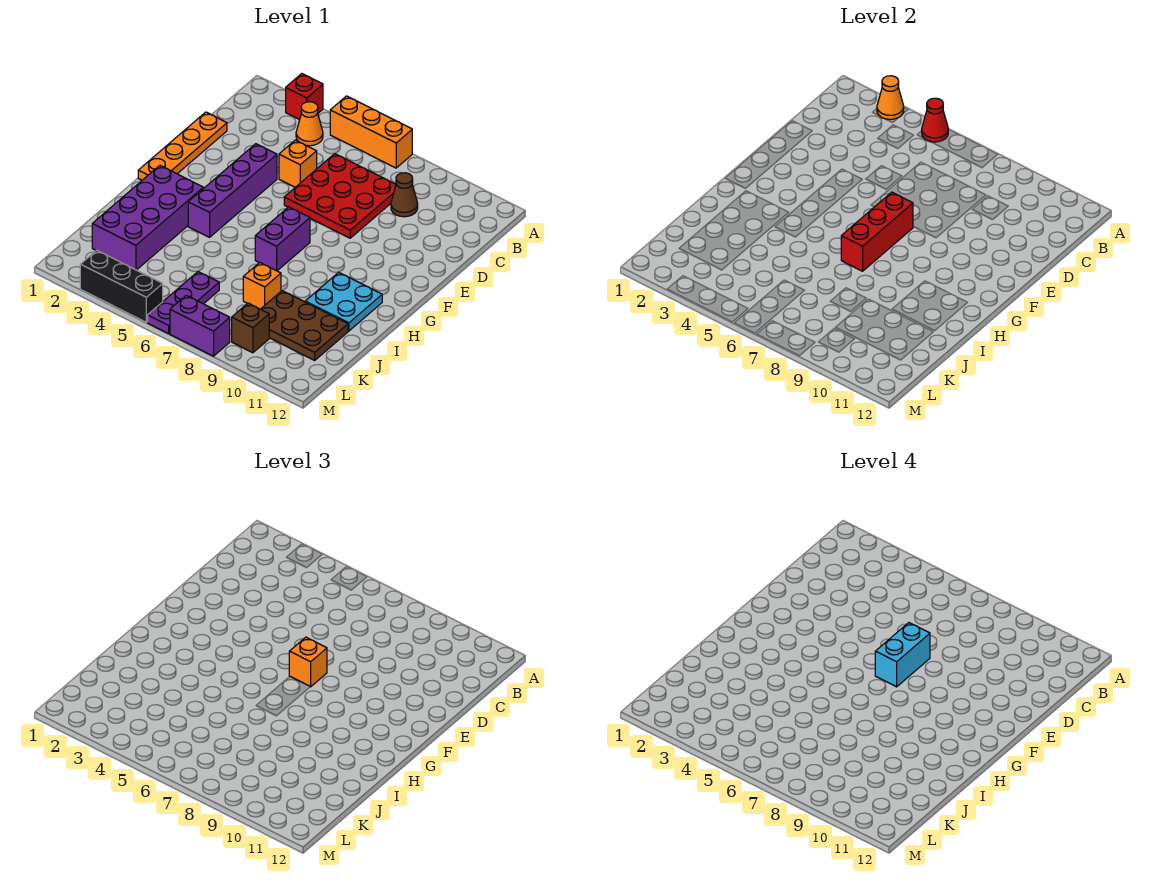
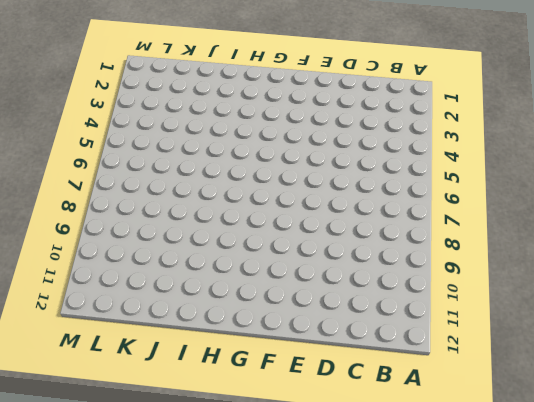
none -> red 1x1 brick [286,74,323,120]
none -> orange 1x3 brick [330,96,412,168]
none -> orange 1x1 cone [296,102,323,146]

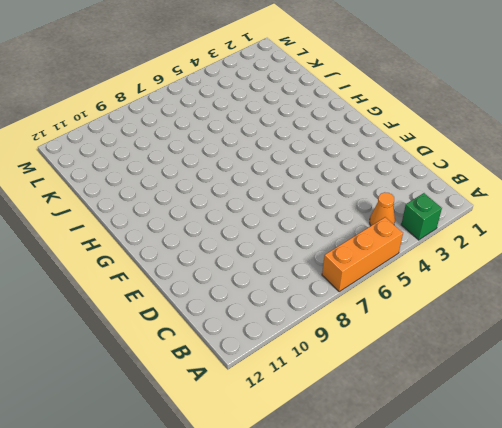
green 1x1 brick [401,193,442,240] -> red 1x1 brick [286,74,323,120]
none -> red 3x3 plate [284,154,396,238]
none -> brown 1x1 cone [391,173,418,217]
none -> orange 1x4 plate [138,112,227,180]

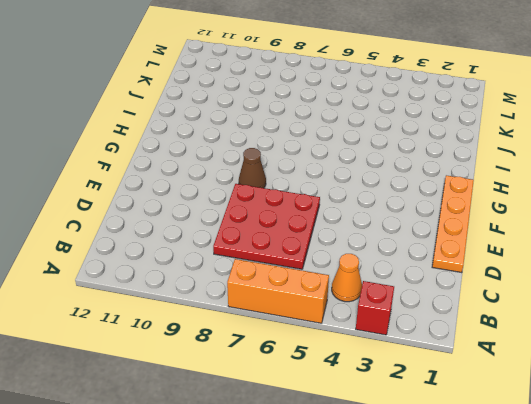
brown 1x1 cone [239,148,266,188] -> brown 1x1 cone moved to [391,173,418,217]
none -> orange 1x1 brick [279,140,317,187]
none -> purple 1x4 brick [188,144,277,237]
none -> purple 1x2 brick [255,207,310,271]

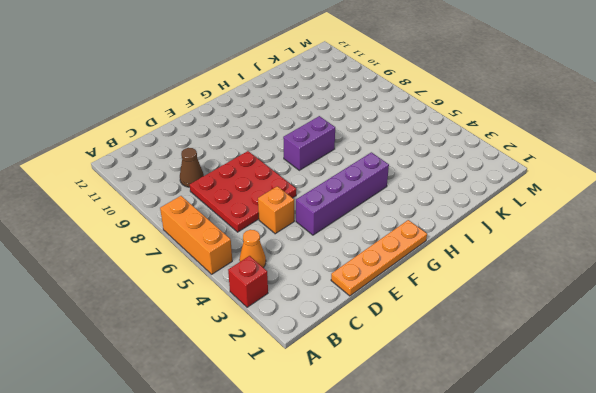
none -> purple 2x4 brick [92,166,203,270]
none -> cyan 2x2 plate [305,272,382,331]
none -> orange 1x1 brick [243,263,281,309]

